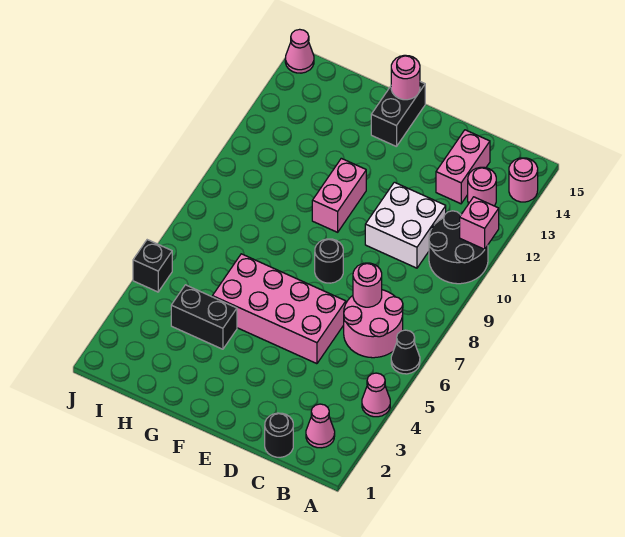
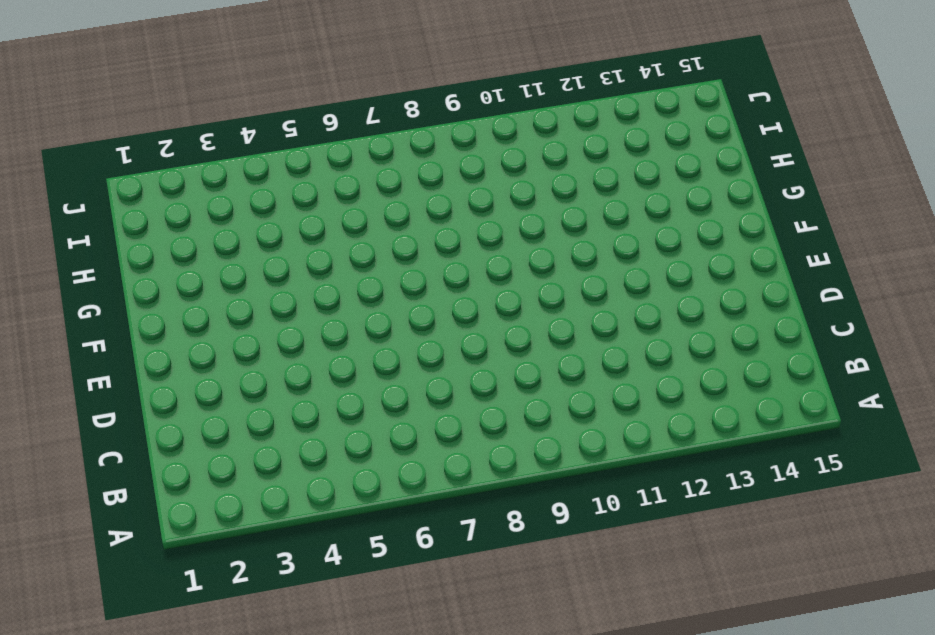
none -> pink 1x1 cone [362,373,390,417]
none -> black 1x1 cone [391,330,420,374]
none -> black 2x2 round brick [429,211,488,284]

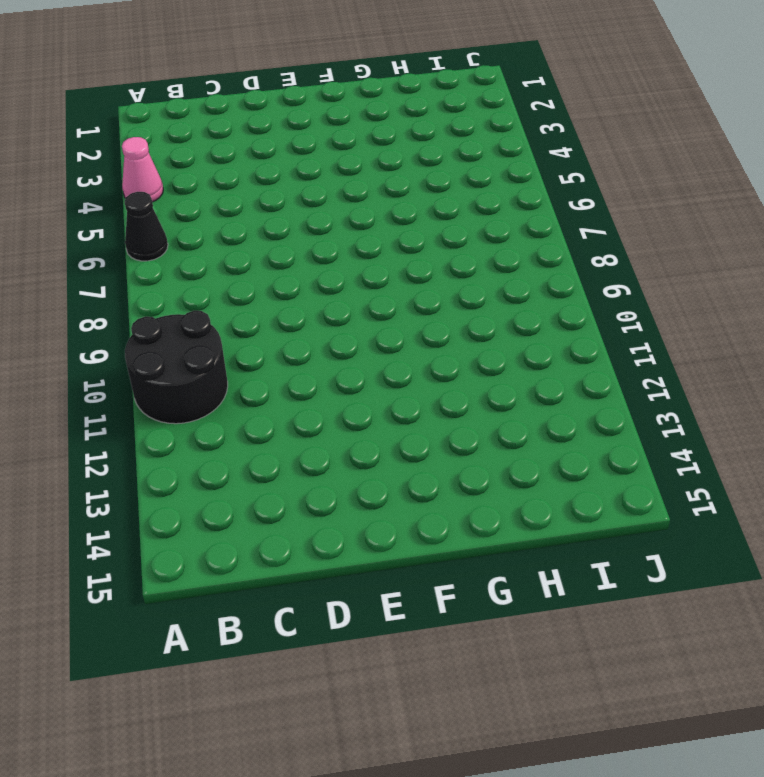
none -> pink 1x1 round brick [509,158,538,202]
none -> pink 1x1 cone [306,404,335,448]
none -> pink 2x2 round brick [344,290,403,358]

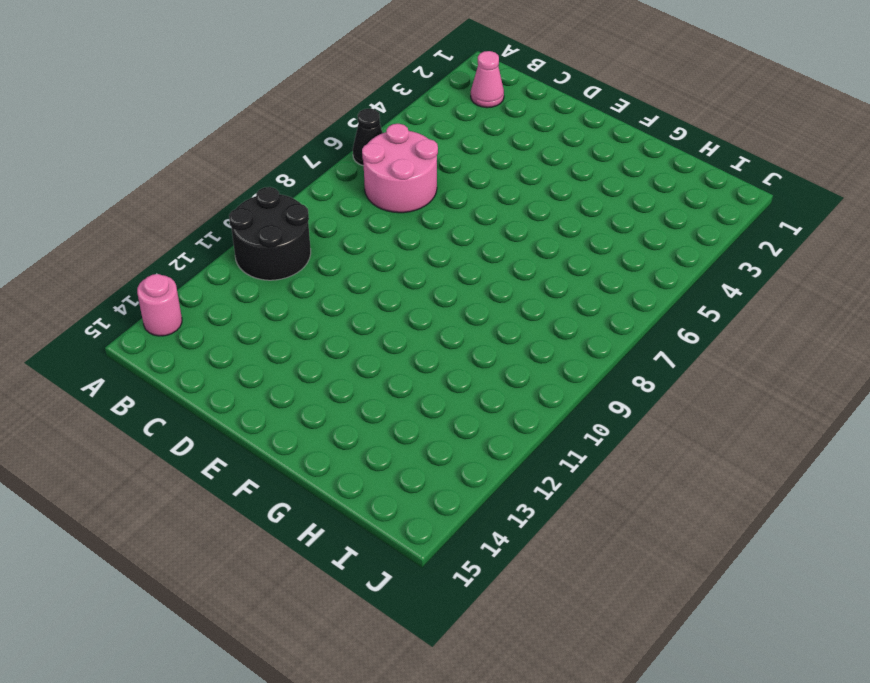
none -> pink 1x1 cone [362,373,390,417]
none -> pink 1x1 round brick [468,167,496,206]
none -> black 1x1 round brick [265,413,293,457]

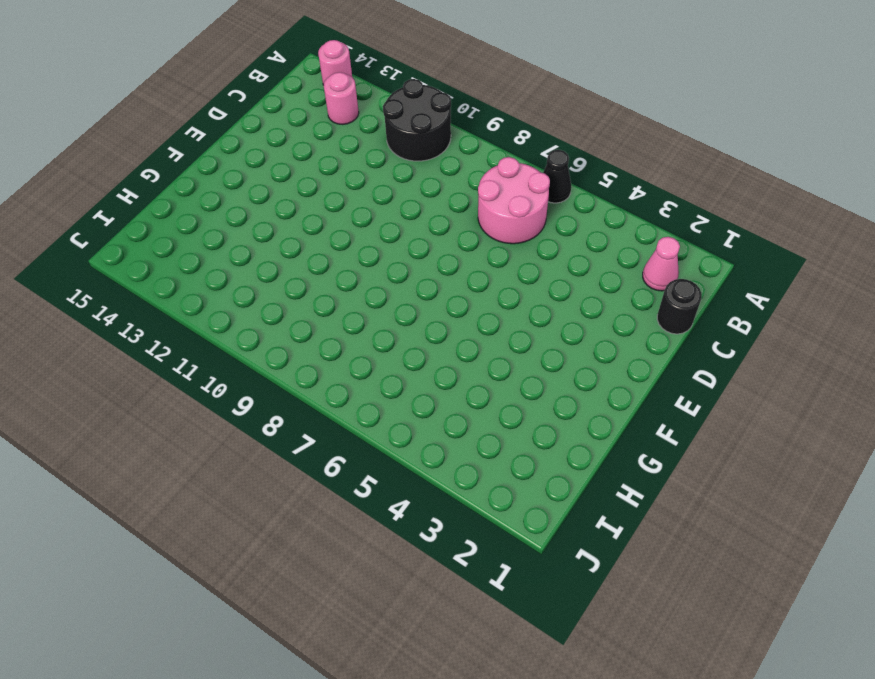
none -> pink 1x1 cone [362,373,390,417]
none -> white 2x2 brick [365,182,446,268]
none -> pink 1x2 brick [436,130,490,204]

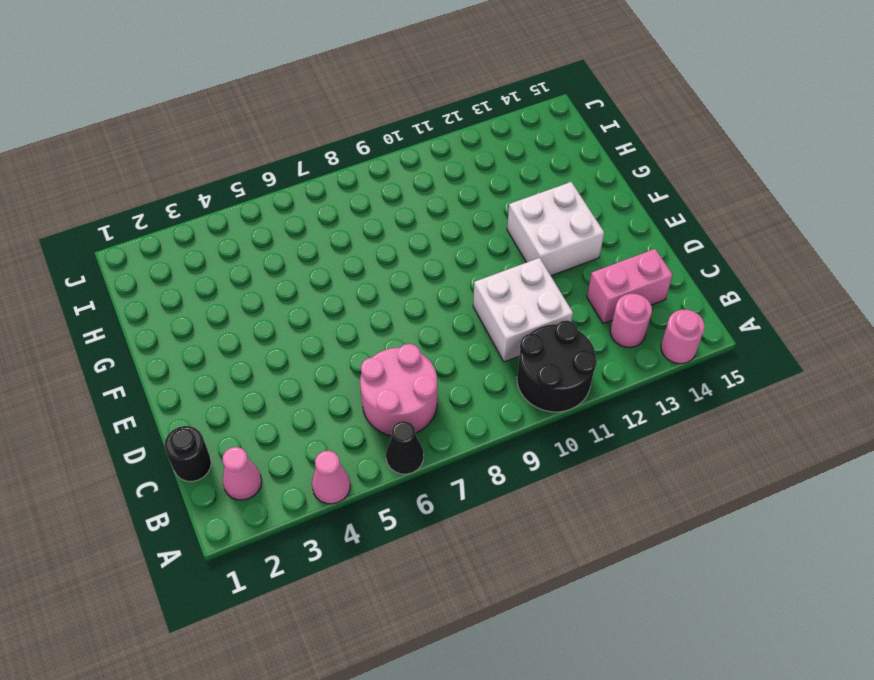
white 2x2 brick [507,182,604,276] -> none
none -> pink 2x4 brick [212,254,346,364]
none -> black 1x1 round brick [315,239,343,283]
none -> pink 1x2 brick [312,158,366,232]

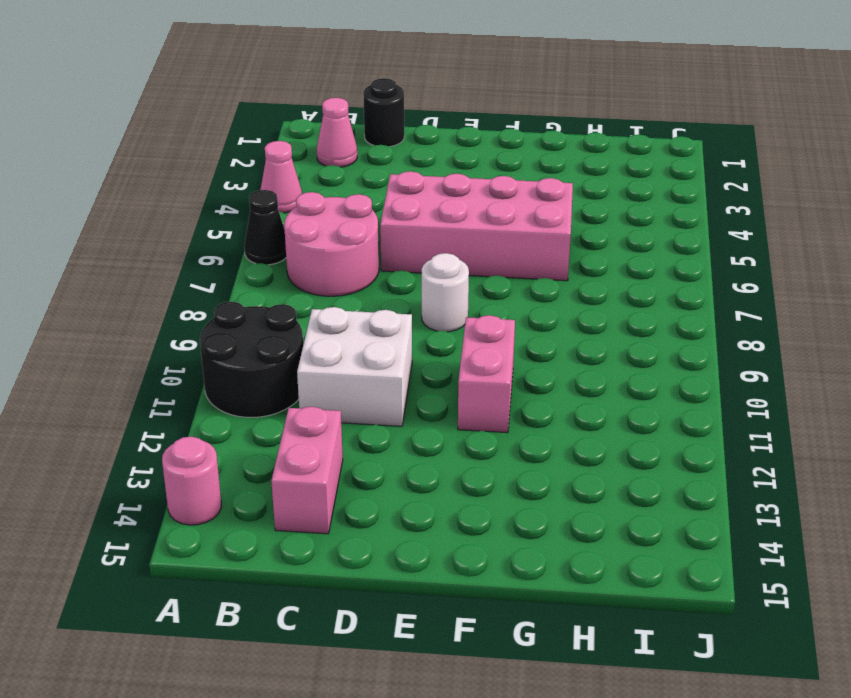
white 1x1 round brick [422,253,469,332] -> black 1x1 round brick [315,239,343,283]
none -> pink 1x1 round brick [468,167,496,206]
none -> black 1x2 brick [371,82,425,147]
none -> black 1x2 brick [171,285,237,349]

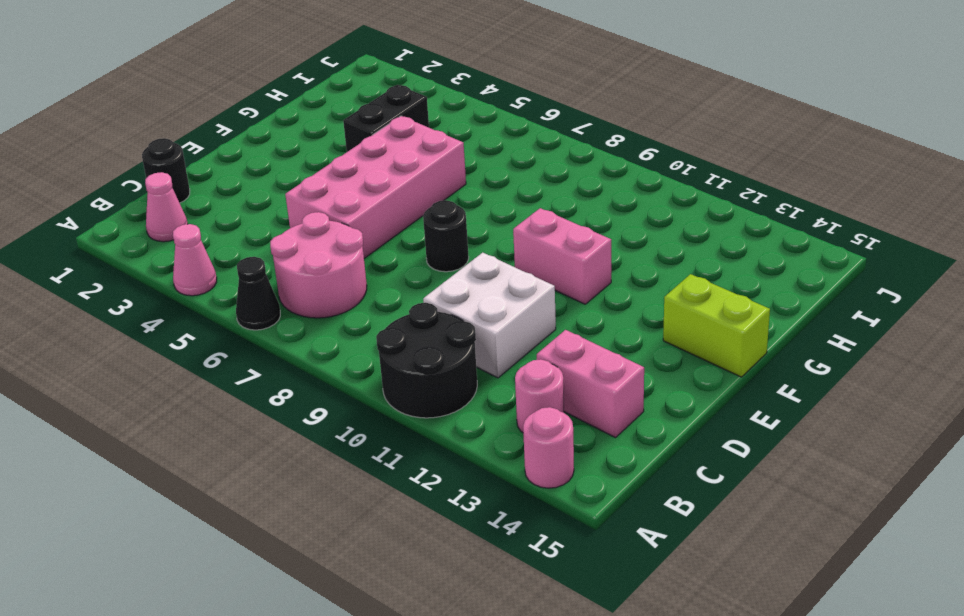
lime 1x2 brick [663,274,770,377] -> black 1x2 brick [371,82,425,147]
none -> black 1x1 brick [133,240,172,292]
none -> pink 1x1 cone [285,29,314,73]
none -> pink 1x1 brick [460,197,499,249]

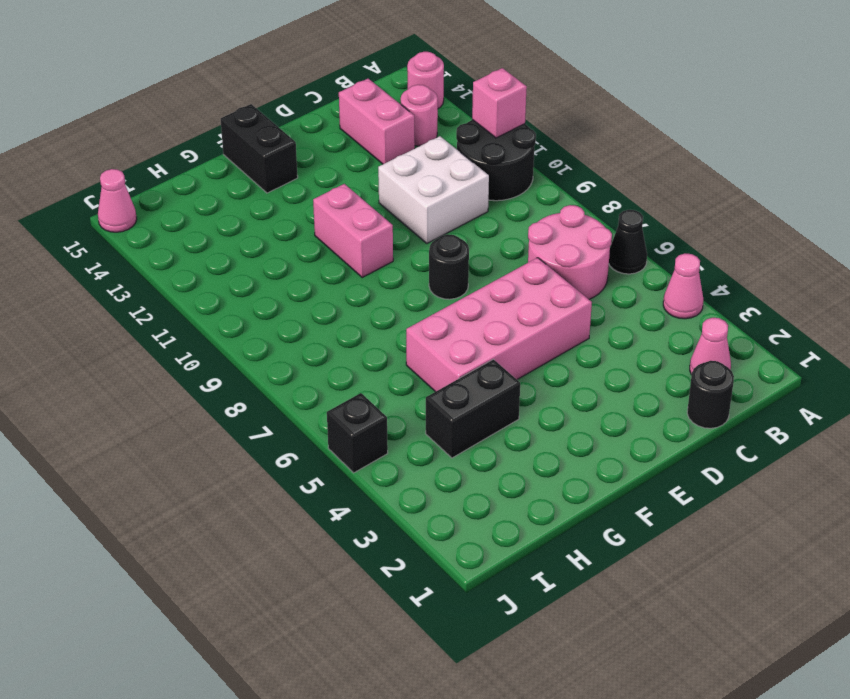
none -> pink 1x1 round brick [353,263,382,307]
none -> pink 1x1 round brick [391,55,420,100]

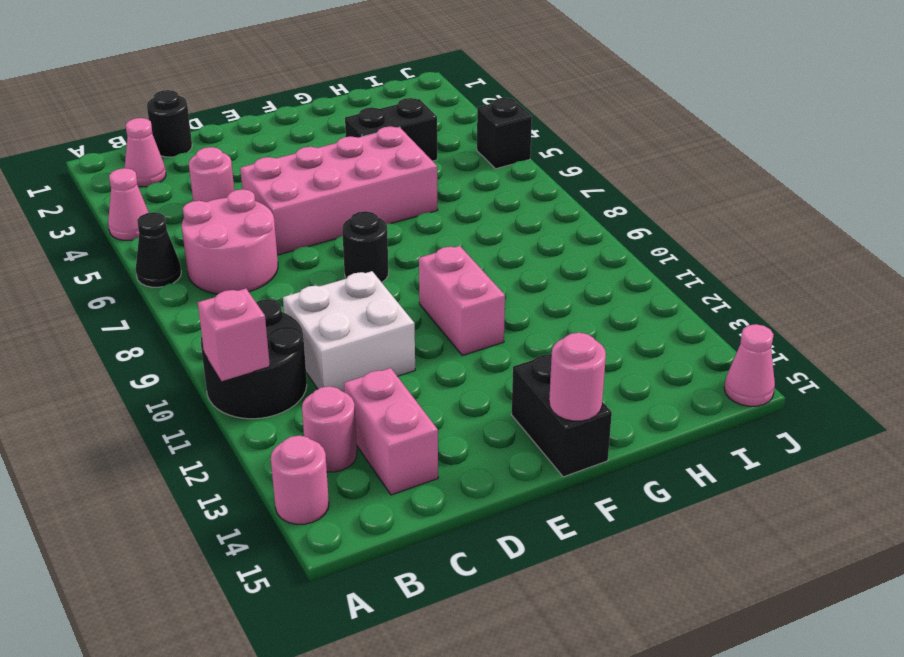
pink 1x1 round brick [189,147,234,202] -> pink 1x1 round brick moved to [353,263,382,307]

